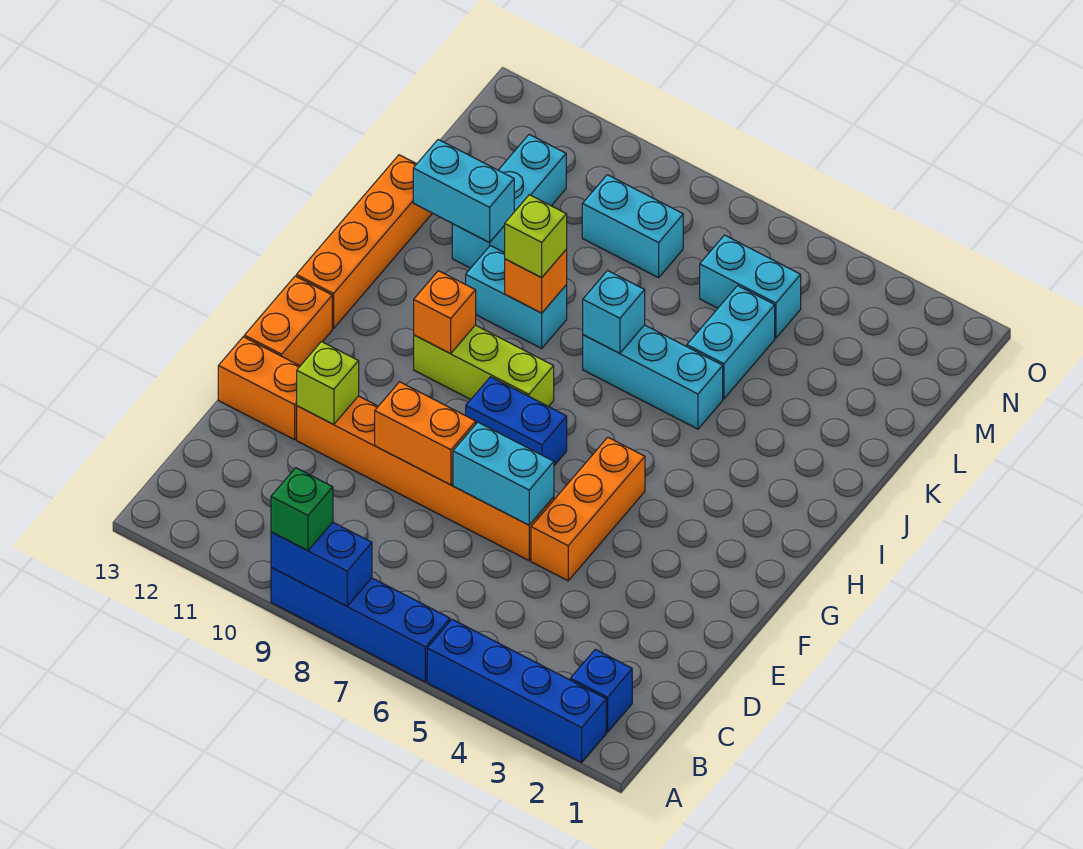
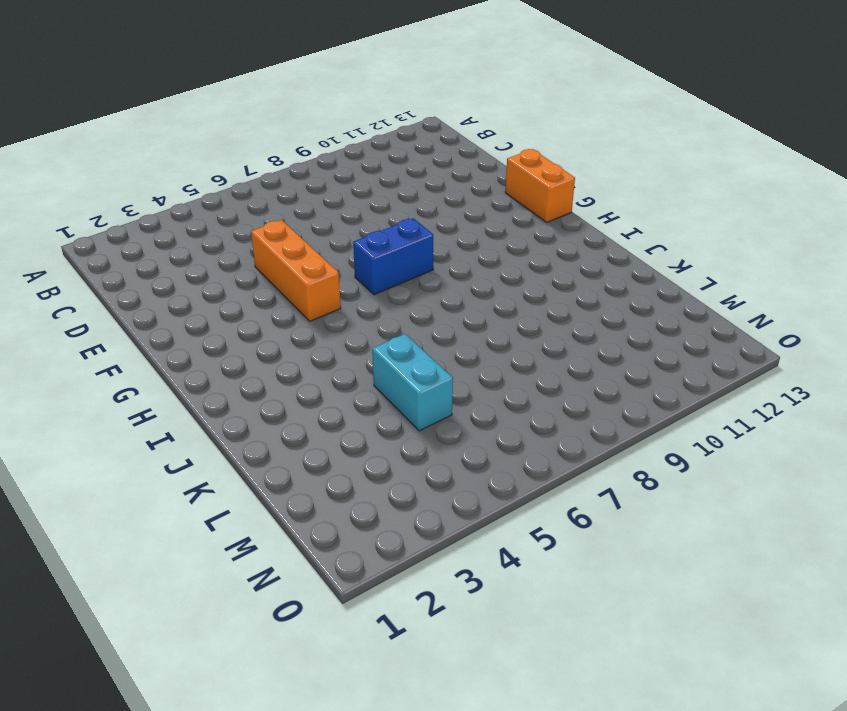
none -> blue 1x4 brick [427,619,606,763]
none -> blue 1x4 brick [271,568,450,682]
none -> blue 1x1 brick [570,649,632,732]

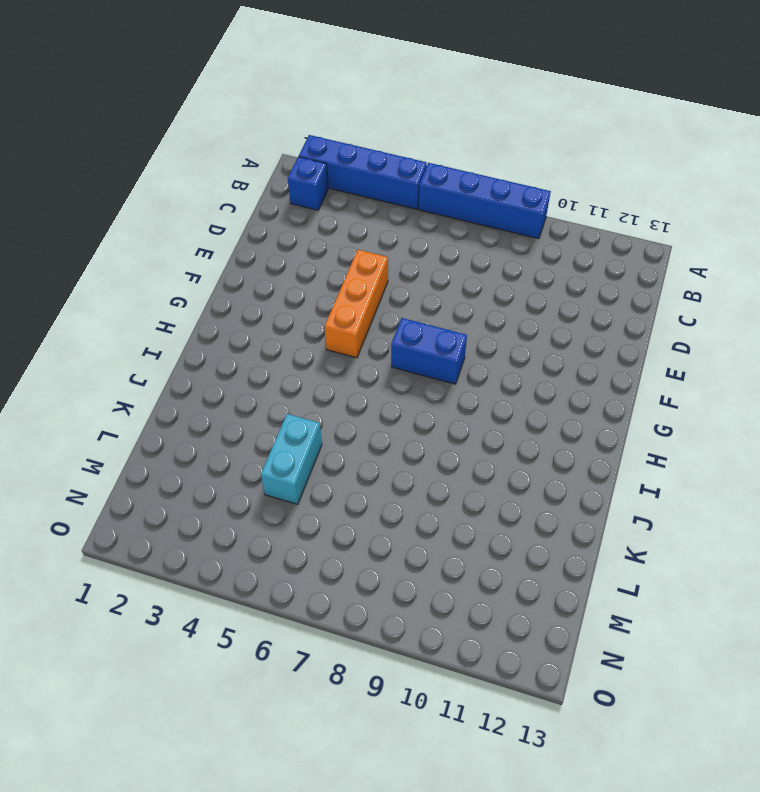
none -> orange 1x6 brick [297,396,554,561]
none -> orange 1x2 brick [218,337,300,440]
none -> orange 1x2 brick [244,276,332,366]

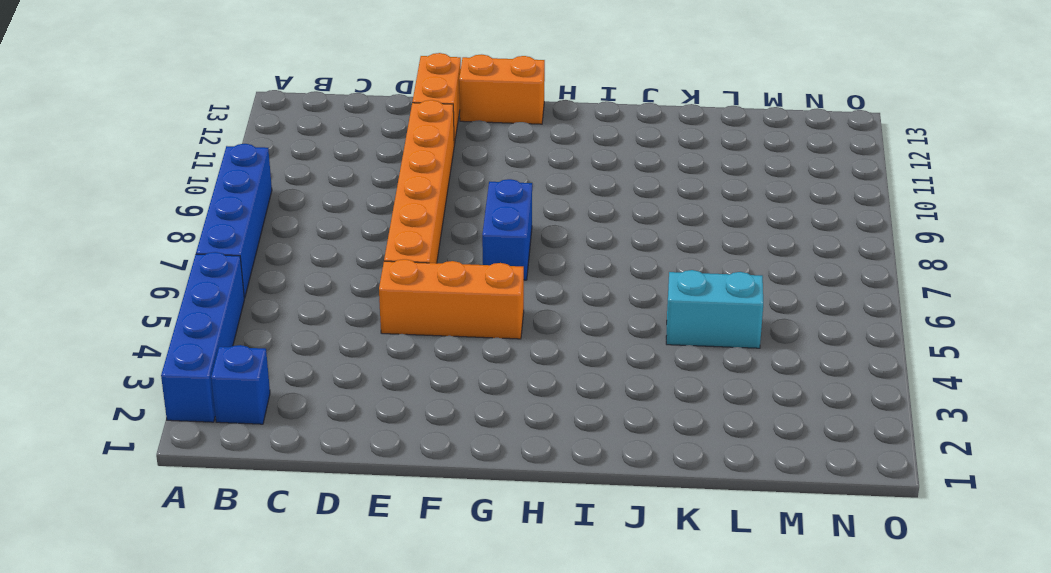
none -> lime 1x3 brick [414,325,554,407]
none -> orange 1x4 brick [296,155,432,329]
none -> cyan 1x3 brick [583,325,723,429]

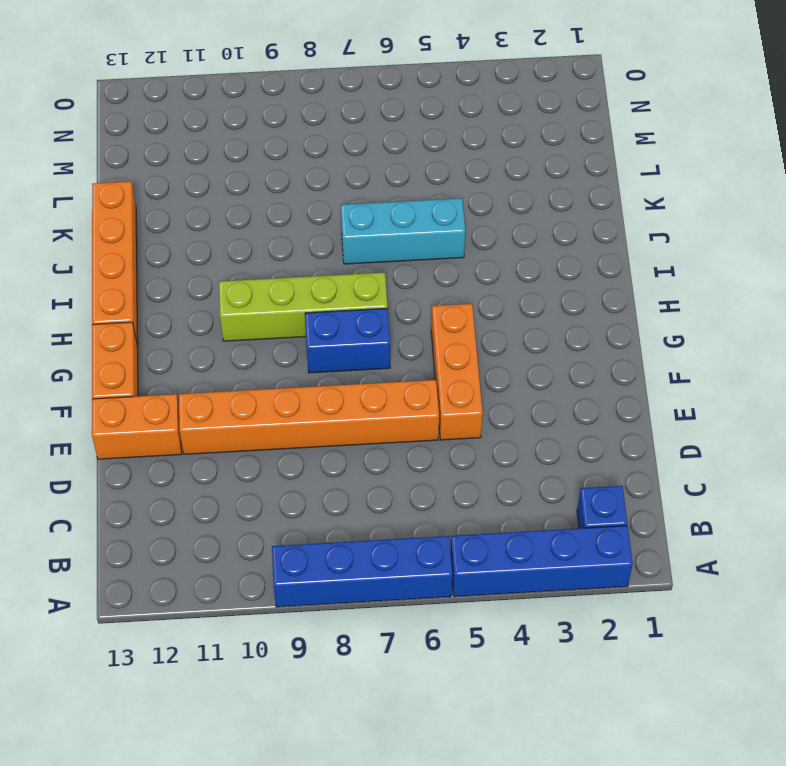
lime 1x4 brick [219,273,388,341] -> lime 1x3 brick [414,325,554,407]
none -> cyan 1x2 brick [466,246,567,348]
none -> cyan 1x2 brick [687,286,775,399]
none -> cyan 1x3 brick [452,135,566,268]

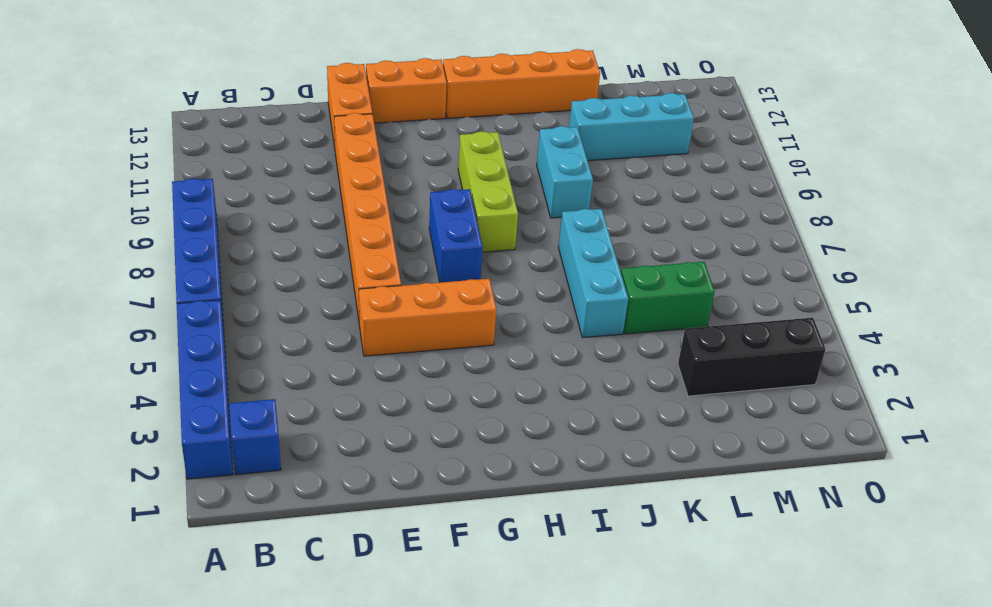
green 1x2 brick [621,262,715,334] -> cyan 1x2 brick [687,286,775,399]
black 1x3 brick [678,318,826,396] -> none
none -> cyan 1x2 brick [700,235,801,338]
none -> cyan 1x2 brick [582,175,683,278]
none -> blue 1x2 brick [271,522,372,606]

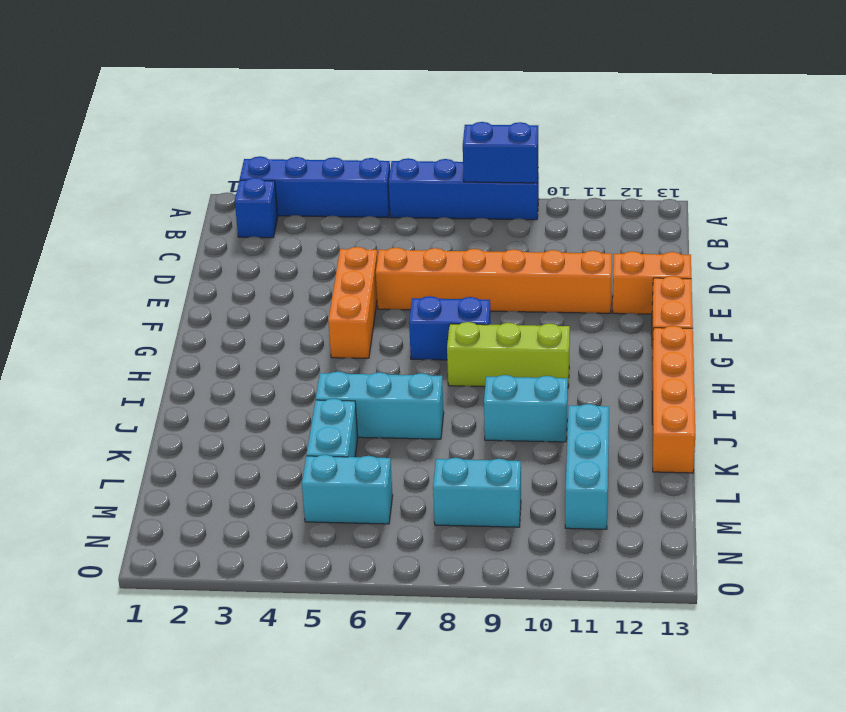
none -> cyan 1x2 brick [453,422,554,525]
none -> orange 1x2 brick [375,382,476,485]
none -> lime 1x1 brick [297,342,359,425]

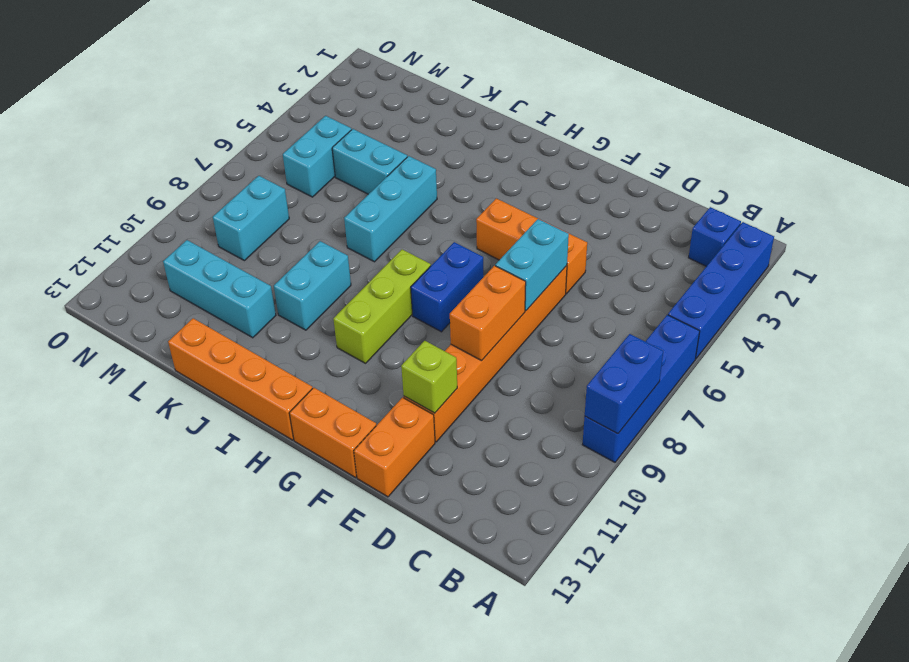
none -> orange 1x1 brick [414,271,476,354]
none -> cyan 1x1 brick [583,271,645,353]
none -> orange 1x1 brick [505,250,567,313]

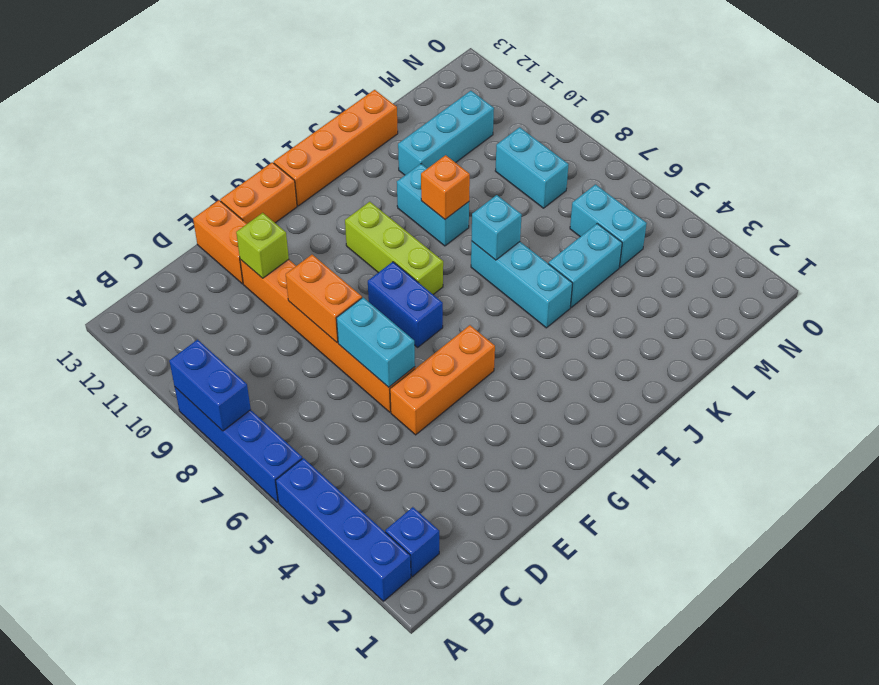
none -> orange 1x1 brick [414,271,476,354]
none -> cyan 1x2 brick [413,140,514,243]
none -> green 1x1 brick [271,468,333,551]

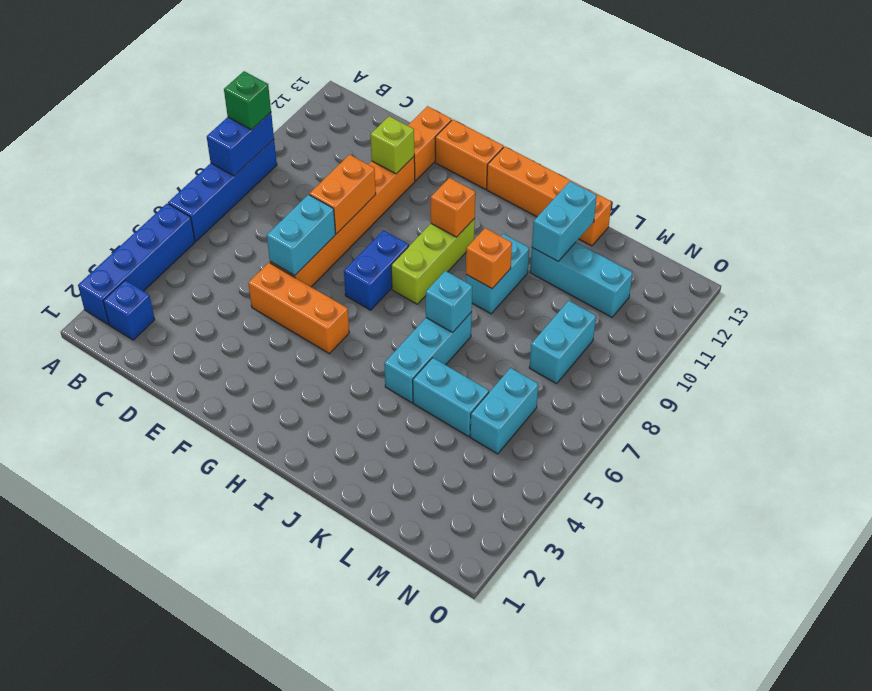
none -> lime 1x1 brick [504,195,567,278]

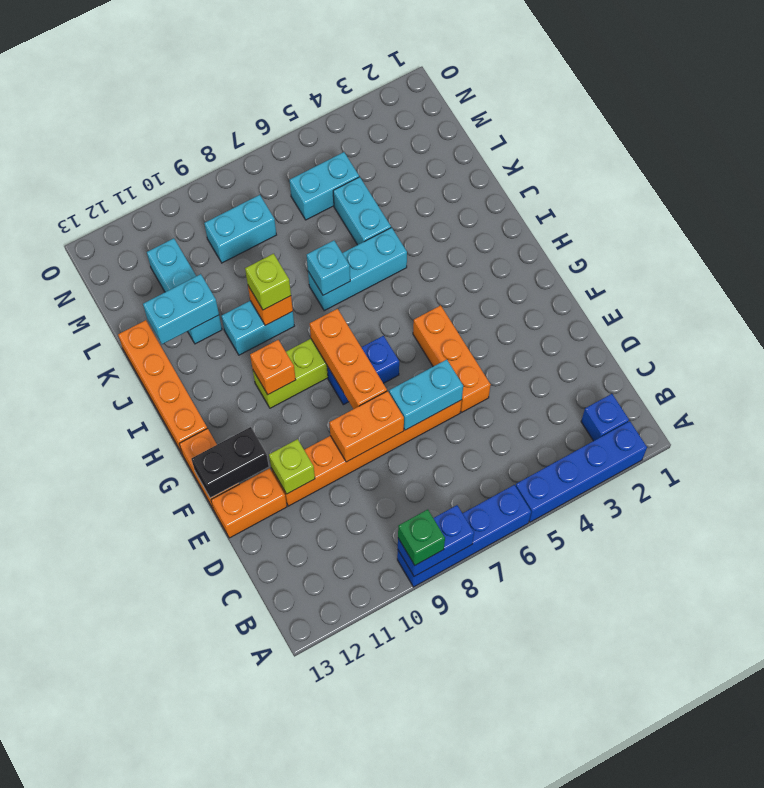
orange 1x3 brick [310,309,387,409] -> none
black 1x2 brick [191,427,269,498] -> none

